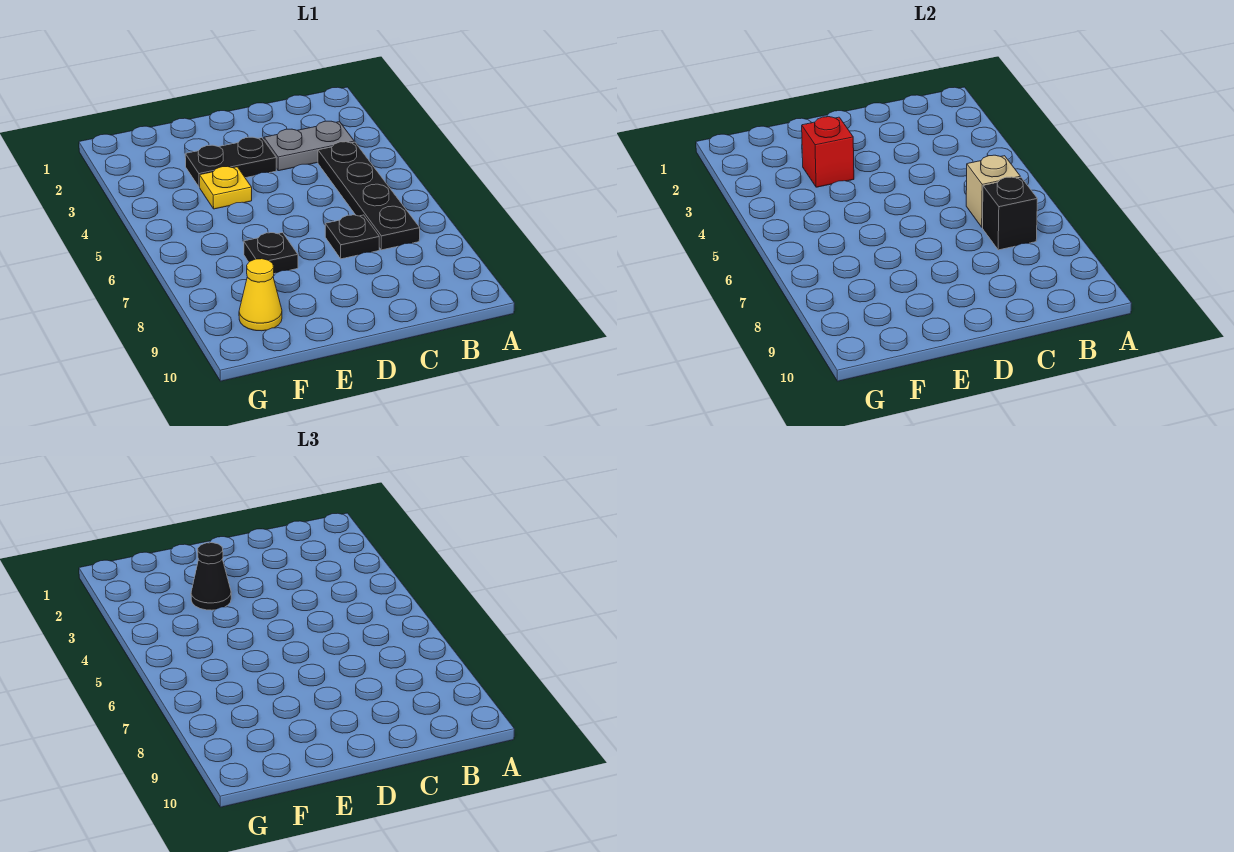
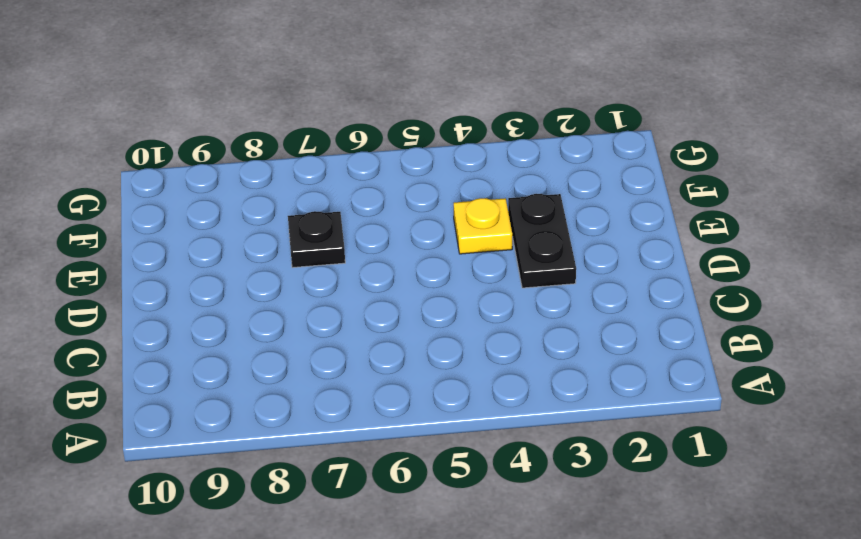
none -> grey 1x2 plate [264,121,354,171]
none -> black 1x4 plate [318,142,420,250]

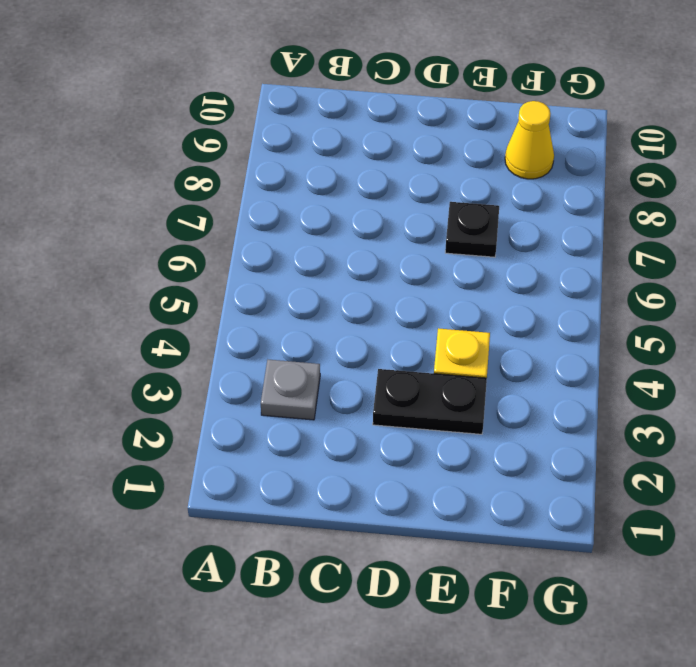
grey 1x1 plate [261,360,320,420] -> grey 1x2 plate [264,121,354,171]
none -> black 1x4 plate [318,142,420,250]
none -> black 1x1 plate [325,215,379,259]

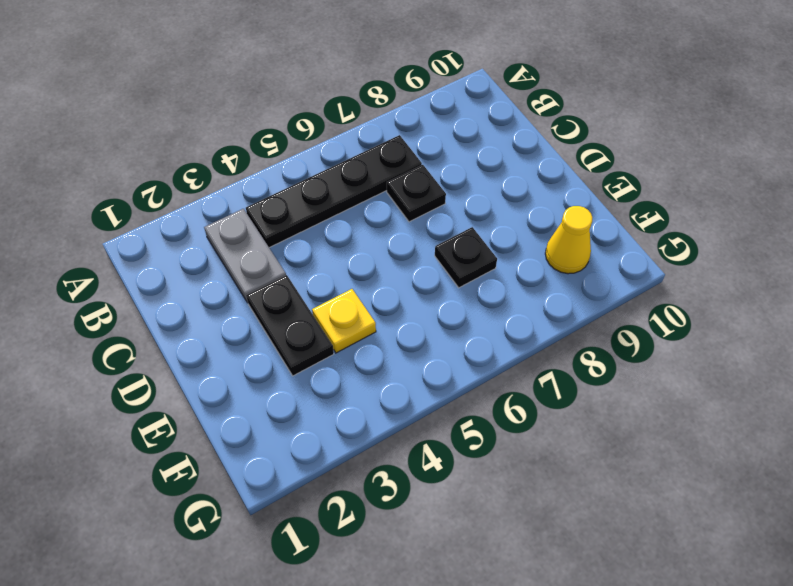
none -> tan 1x1 brick [966,155,1020,227]
none -> black 1x1 brick [983,177,1037,250]

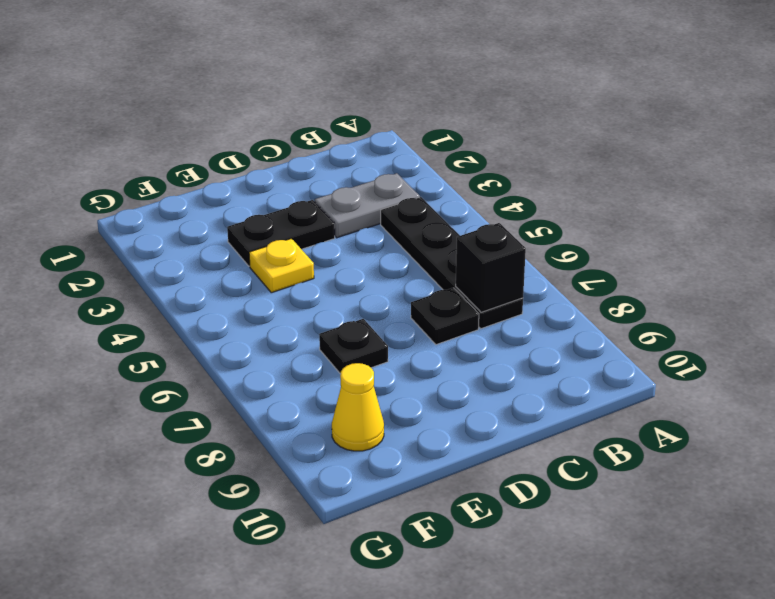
none -> tan 1x1 brick [966,155,1020,227]
none -> red 1x1 brick [802,117,854,187]

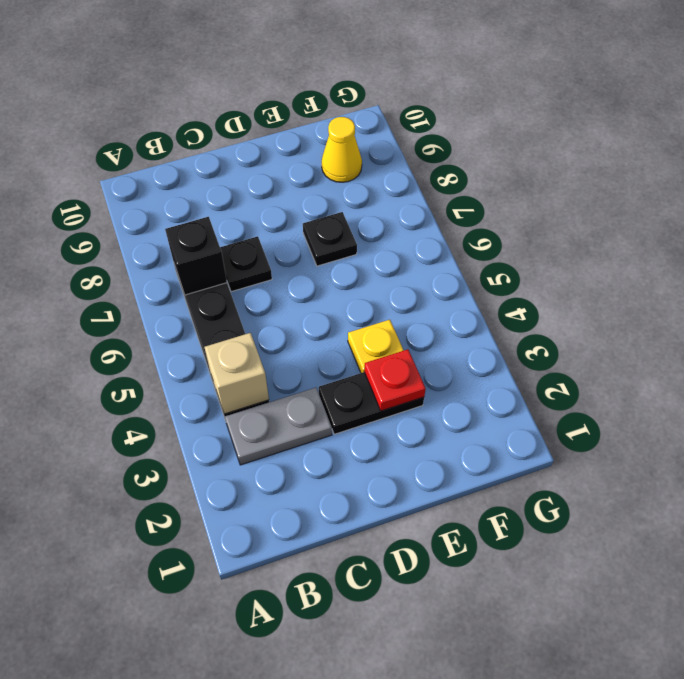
tan 1x1 brick [205,333,269,414] -> tan 1x1 brick moved to [966,155,1020,227]
red 1x1 plate [364,349,426,411] -> red 1x1 brick [802,117,854,187]
none -> black 1x1 cone [191,543,231,610]

